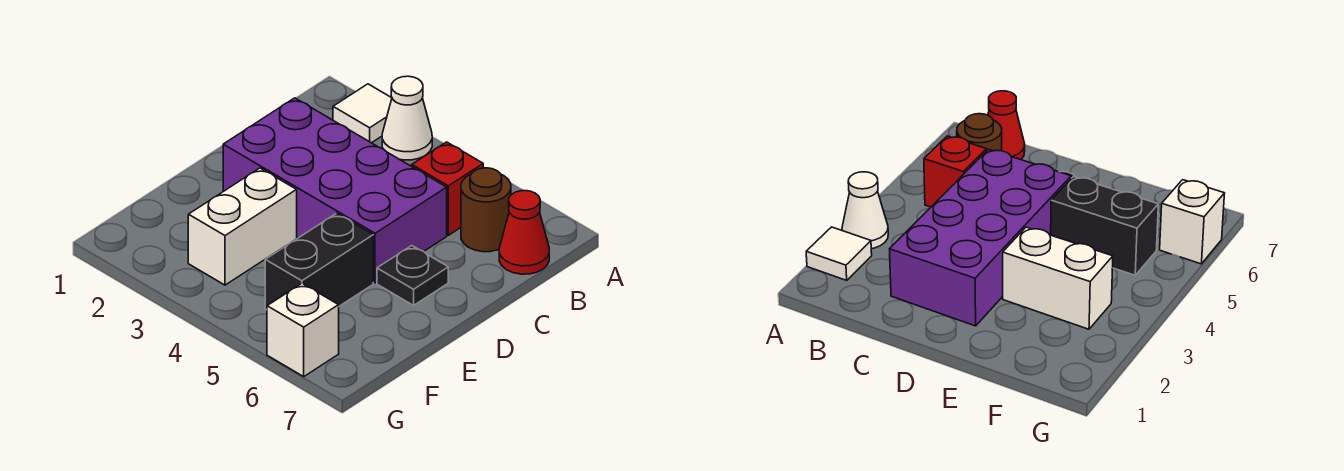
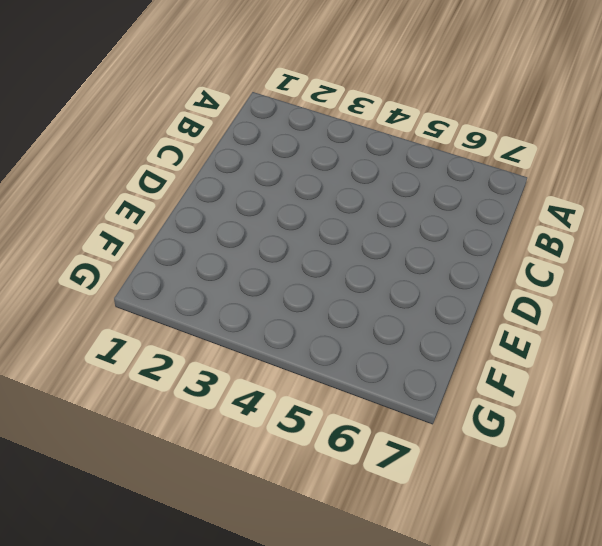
none -> white 1x1 tile [333,84,392,143]
none -> white 1x1 cone [382,76,432,160]

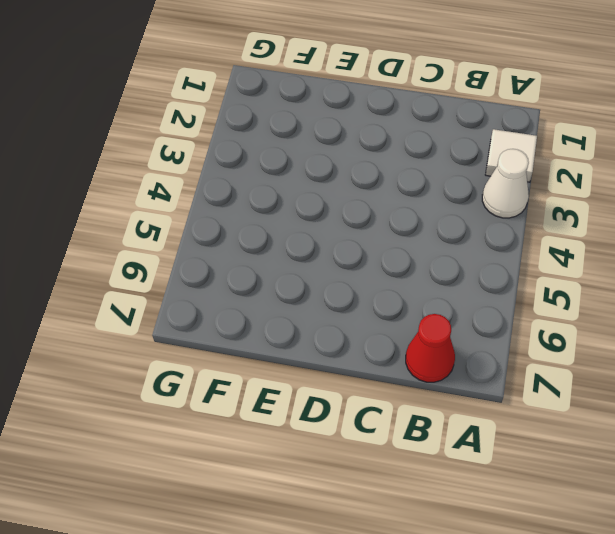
none -> red 1x1 brick [412,142,483,235]
none -> brown 1x1 round brick [461,168,511,252]

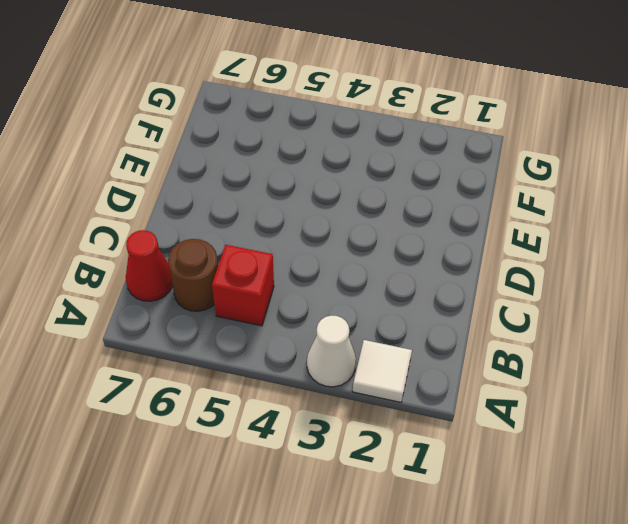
none -> purple 2x4 brick [223,98,447,283]
none -> black 1x1 plate [377,246,448,305]

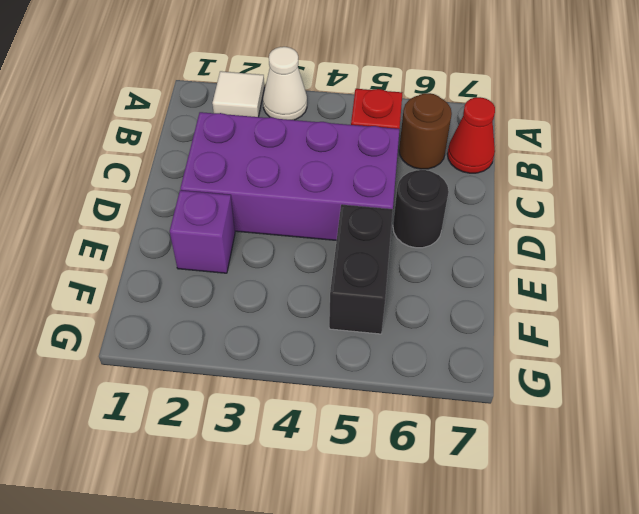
black 1x1 round brick [393,170,449,248] -> black 1x1 plate [377,246,448,305]
purple 1x1 brick [170,190,235,273] -> none
none -> white 1x2 brick [188,168,297,285]
none -> white 1x1 brick [267,283,339,377]

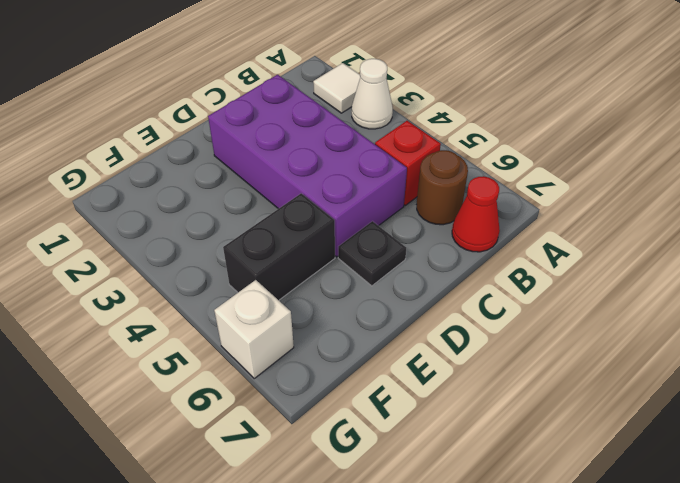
none -> white 1x2 brick [188,168,297,285]

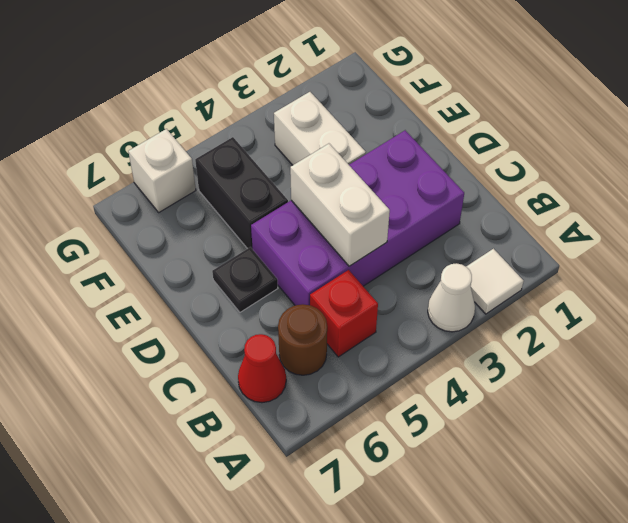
white 1x2 brick [290,144,390,266] -> none

